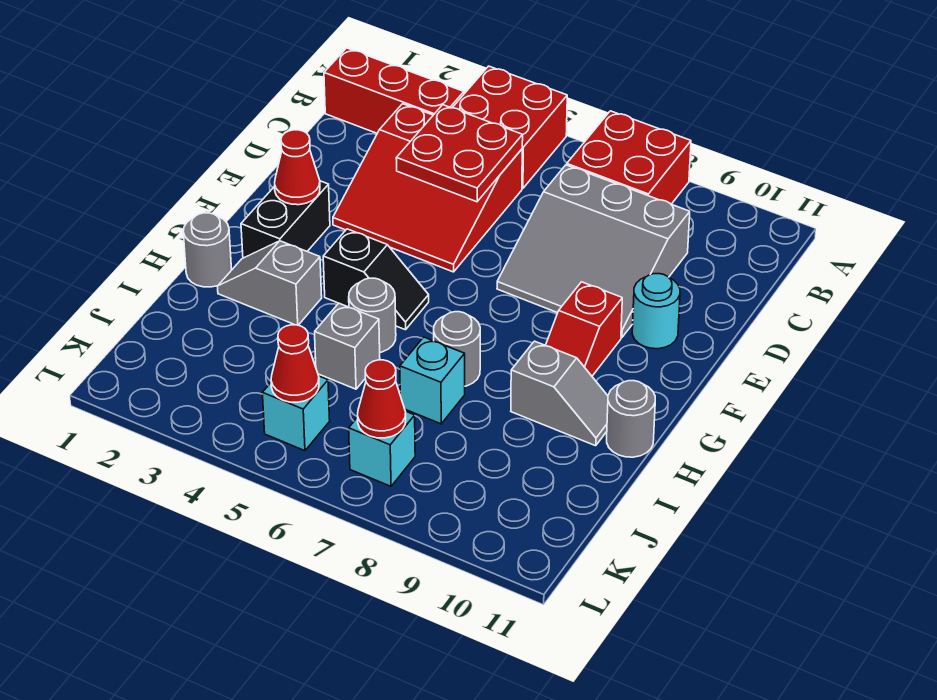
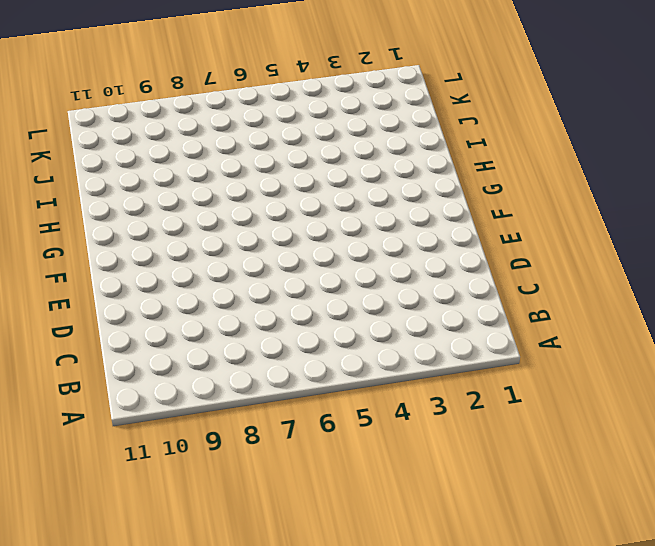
none -> red 2x2 brick [452,66,567,189]
none -> red 2x2 brick [567,111,691,204]
none -> red 1x3 brick [324,48,464,133]

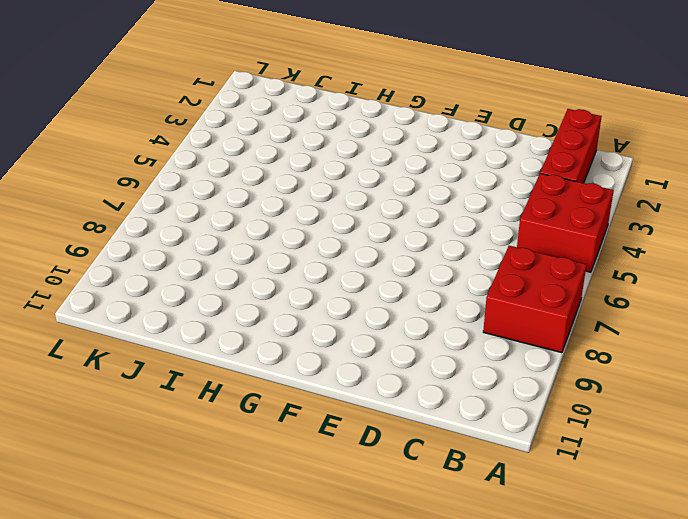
none -> red 3x3 slope [333,104,522,272]
none -> grey 3x3 slope [497,165,690,338]
none -> cyan 1x1 round brick [632,274,680,349]

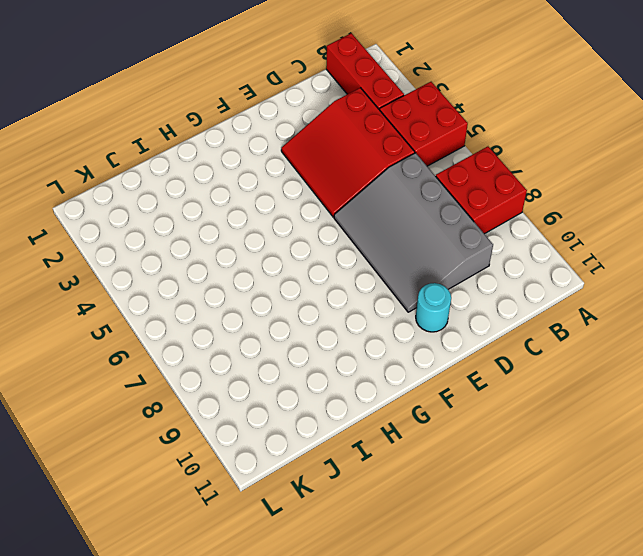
grey 3x4 slope [334,153,493,312] -> grey 3x3 slope [497,165,690,338]
none -> black 1x2 brick [241,181,330,258]
none -> red 1x2 slope [546,282,622,376]
none -> black 1x2 slope [323,229,429,330]

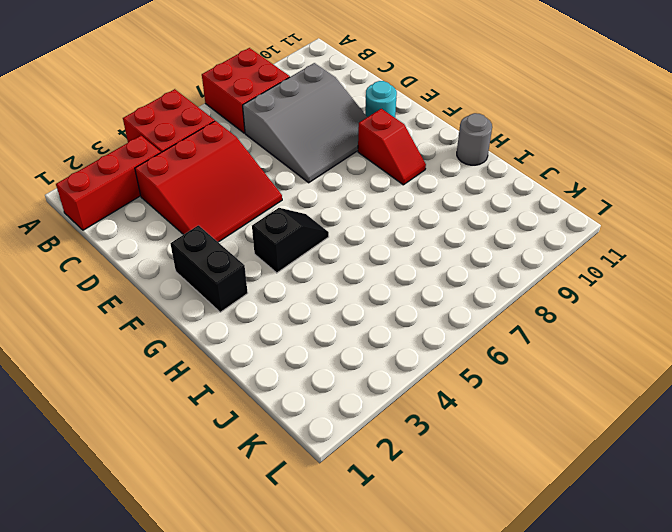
none -> grey 1x1 round brick [183,213,232,287]
none -> grey 1x2 slope [217,241,322,325]
none -> grey 1x1 round brick [349,278,396,352]

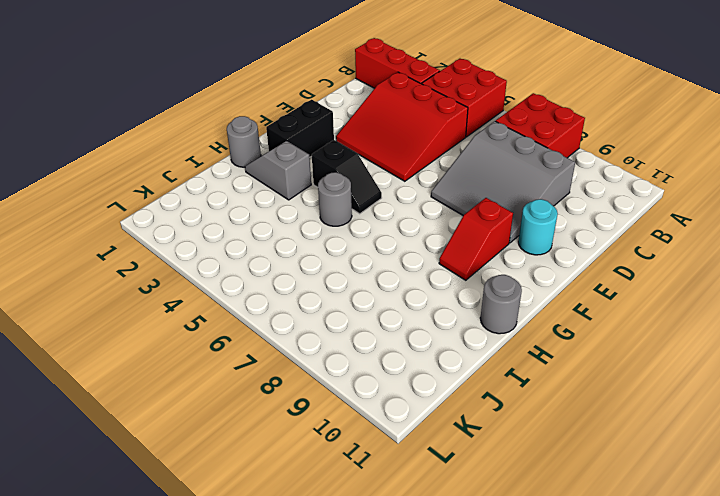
none -> grey 1x1 round brick [434,312,480,386]
none -> grey 1x2 slope [511,341,608,446]
none -> grey 1x1 brick [315,303,380,389]

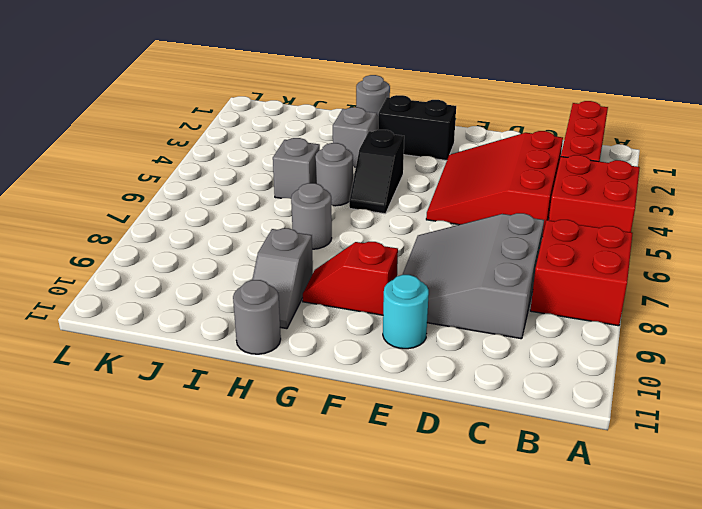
none -> cyan 1x1 brick [400,337,465,424]
none -> cyan 1x1 brick [262,376,330,451]
none -> cyan 1x1 brick [349,412,415,486]

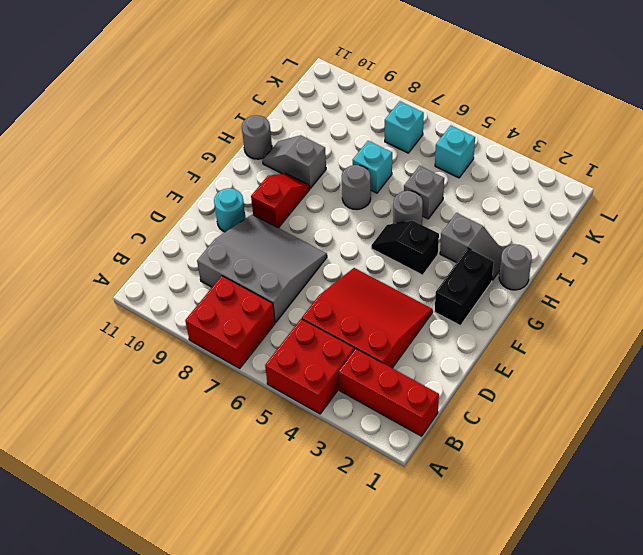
none -> red 2x2 plate [396,105,523,202]
none -> red 1x1 cone [275,130,320,205]
none -> red 1x1 cone [271,325,319,402]

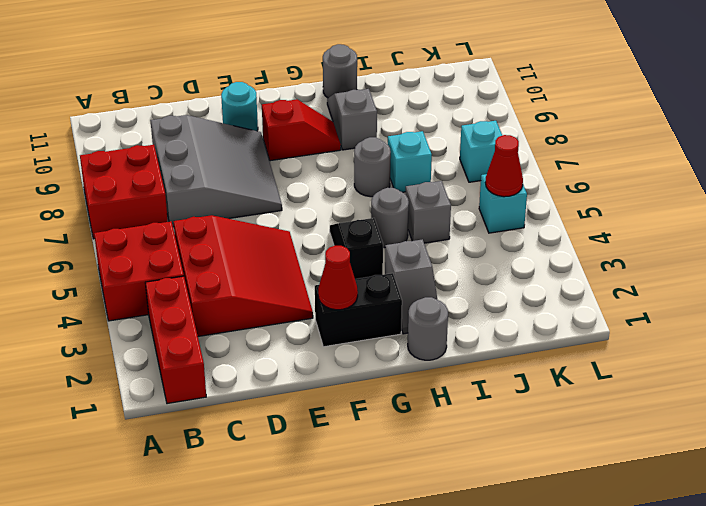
none -> red 2x2 plate [396,105,523,202]
none -> red 1x1 cone [358,360,406,438]

